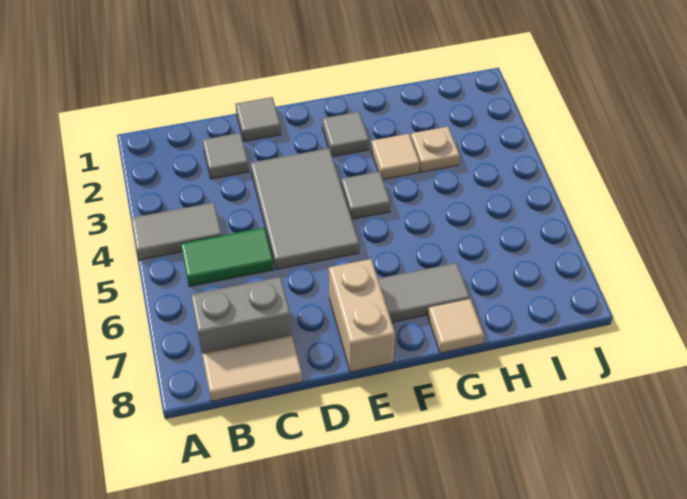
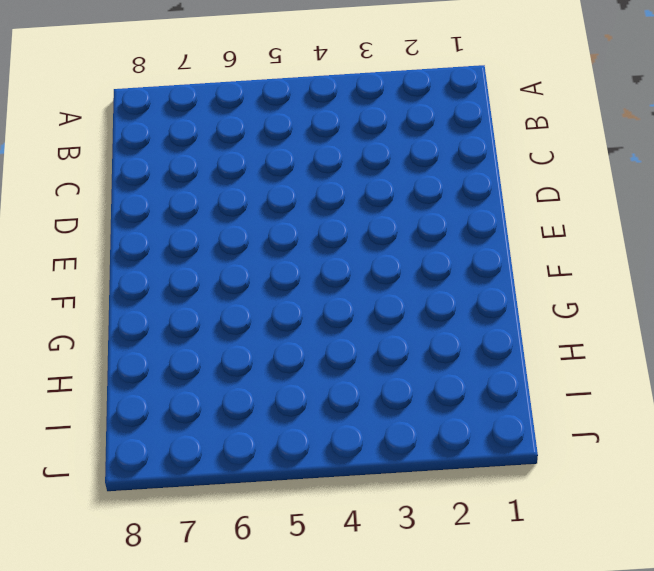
none -> grey 1x2 tile [131,202,222,260]
none -> green 1x2 tile [181,228,274,287]
none -> grey 1x2 brick [191,277,292,354]

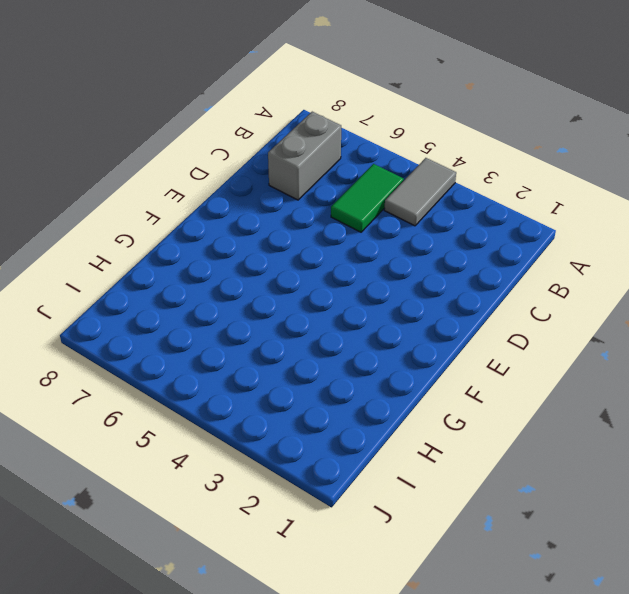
none -> tan 1x2 tile [202,336,302,401]
none -> grey 1x1 tile [202,133,249,179]
none -> grey 1x1 tile [235,97,281,141]

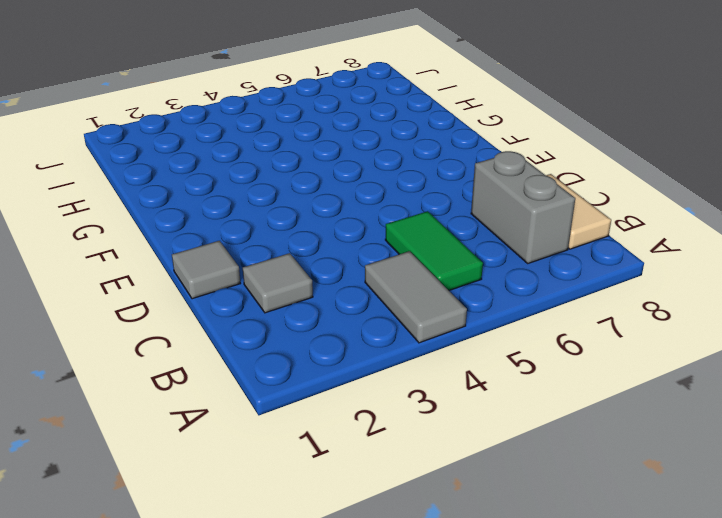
none -> grey 2x3 tile [250,148,359,269]
none -> tan 1x2 brick [329,259,395,372]
none -> grey 1x1 tile [322,112,369,157]

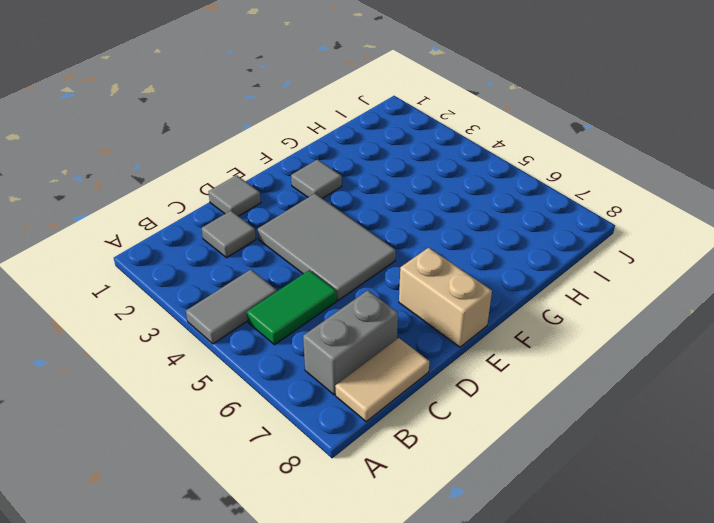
none -> grey 1x1 tile [341,171,390,219]
none -> grey 1x2 tile [378,263,470,322]
none -> tan 1x1 tile [371,134,420,180]

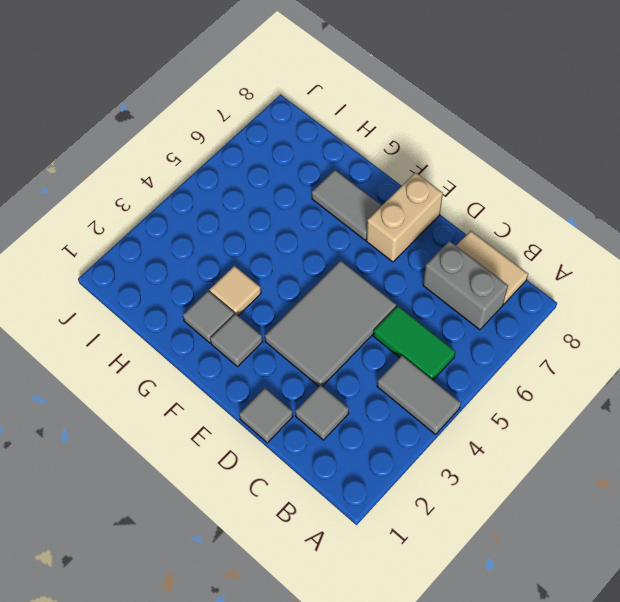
grey 1x1 tile [183,291,234,343] -> grey 1x1 tile moved to [341,171,390,219]
none -> tan 1x1 tile [428,299,484,353]
none -> tan 1x1 plate [411,127,460,172]

